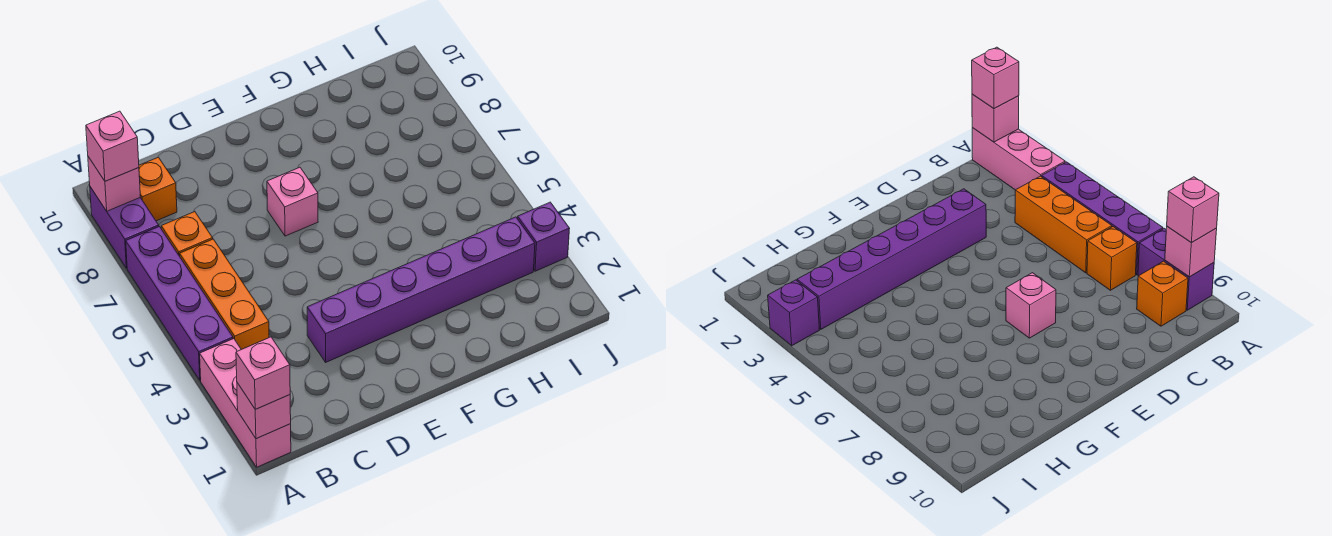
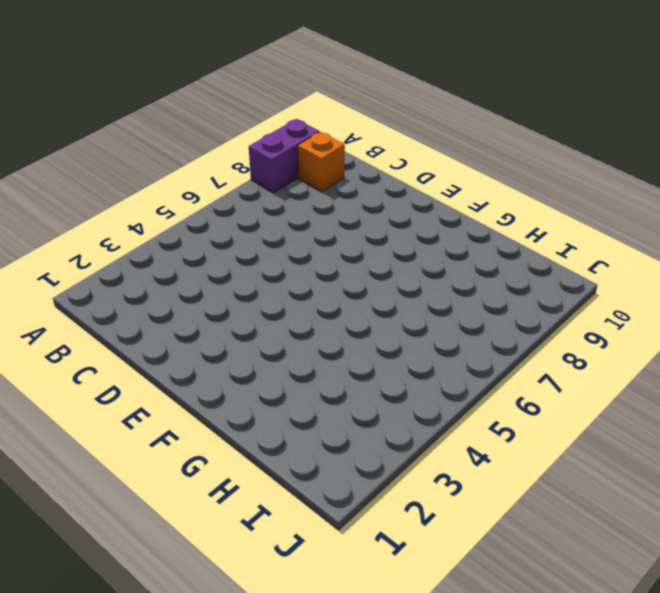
none -> pink 1x3 brick [200,339,291,467]
none -> purple 1x4 brick [126,227,233,380]
none -> orange 1x3 brick [180,239,269,350]

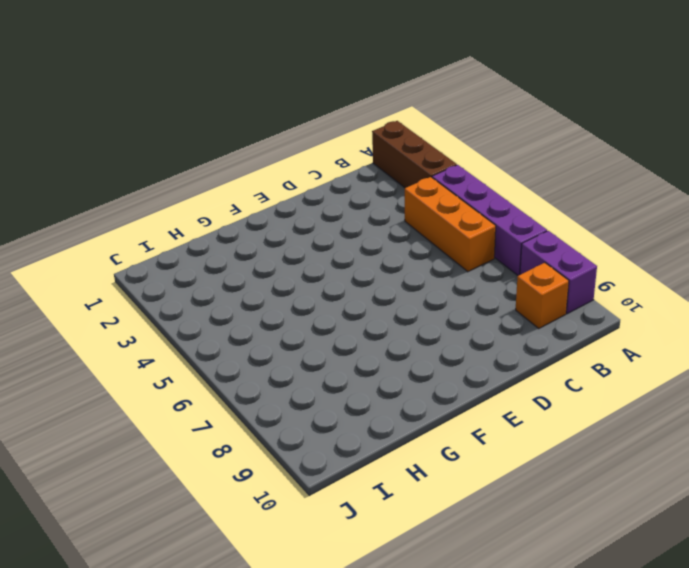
brown 1x3 brick [372,121,457,188] -> pink 1x3 brick [200,339,291,467]
none -> orange 1x1 brick [161,212,213,256]
none -> purple 1x6 brick [307,217,535,362]
none -> pink 1x1 brick [267,167,318,236]

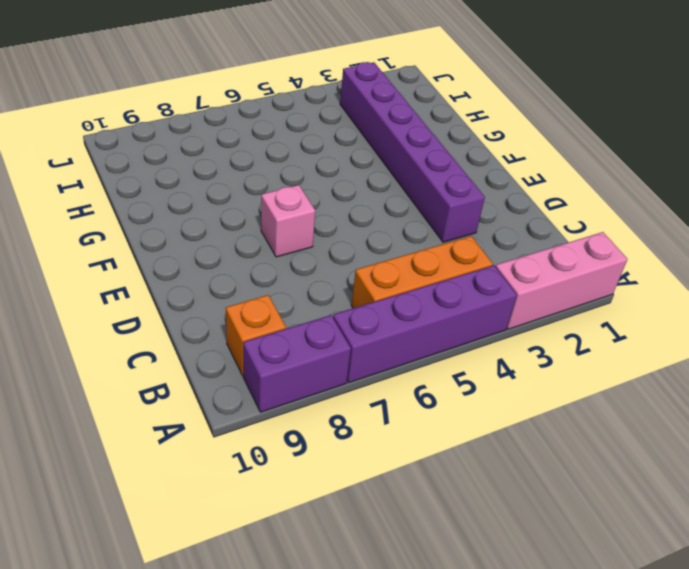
none -> orange 1x1 brick [161,212,213,256]
none -> purple 1x1 brick [518,202,570,271]
none -> pink 1x1 brick [237,383,291,439]

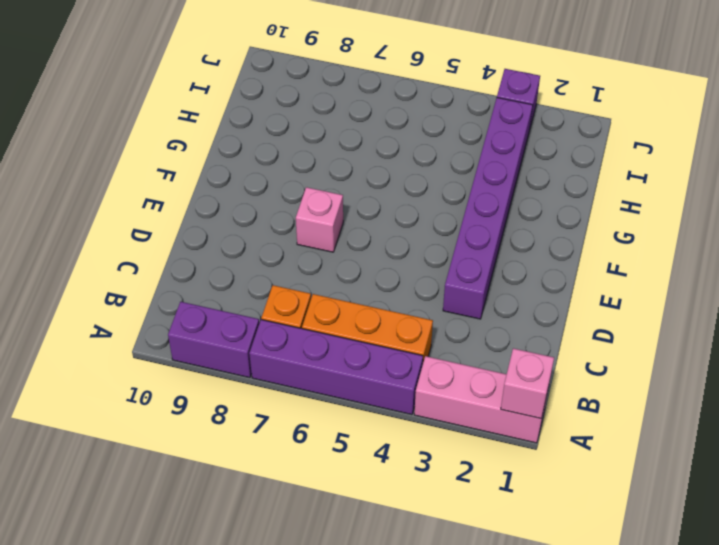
none -> orange 1x1 brick [139,157,177,221]
none -> pink 1x1 brick [88,157,140,211]
none -> pink 1x1 brick [236,337,290,409]

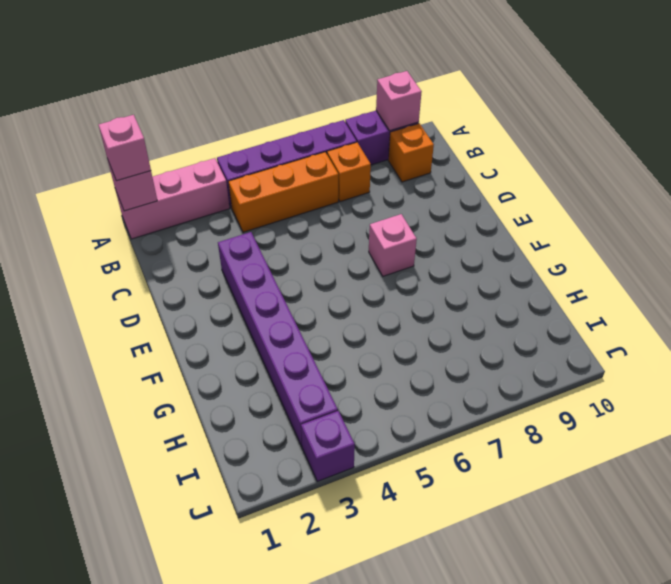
none -> pink 1x1 brick [86,111,139,181]

